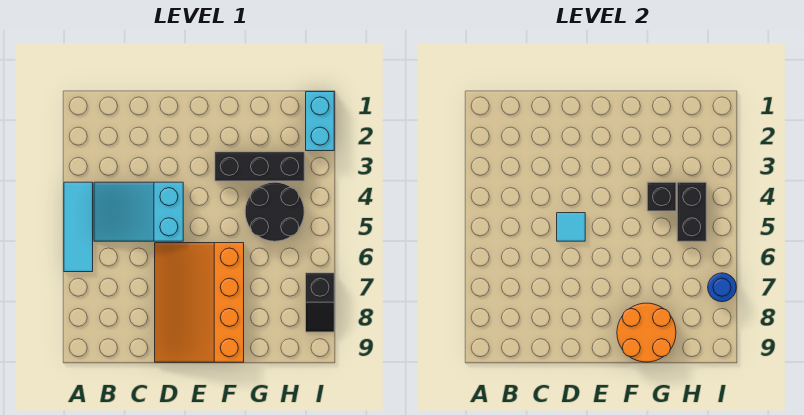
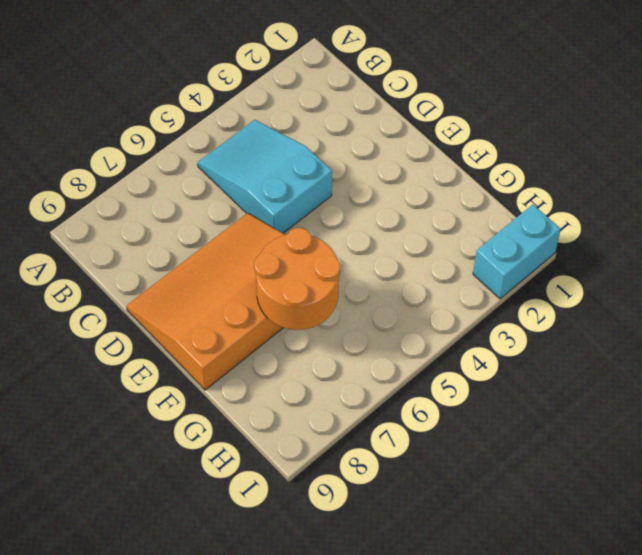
orange 2x2 round brick [254,228,340,330] -> orange 2x2 round brick moved to [617,303,676,362]
none -> cyan 1x3 tile [64,182,93,272]
none -> black 1x3 brick [215,152,304,181]
none -> black 2x2 round brick [245,182,304,241]

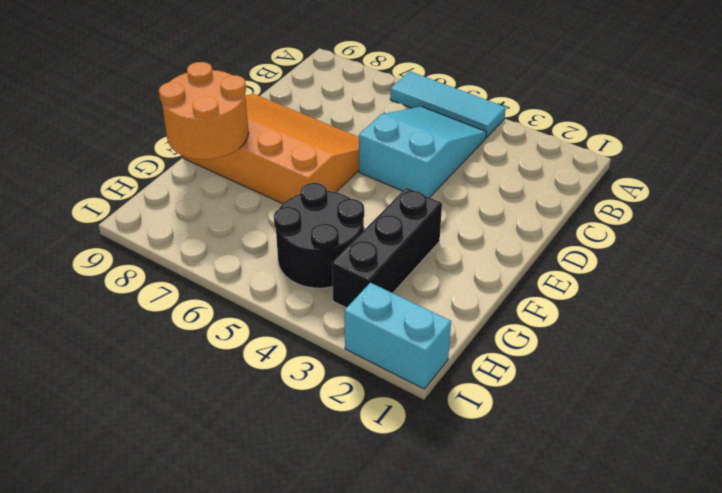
none -> black 1x2 slope [306,273,334,332]
none -> cyan 1x1 tile [557,213,585,241]
none -> black 1x1 brick [647,182,676,211]

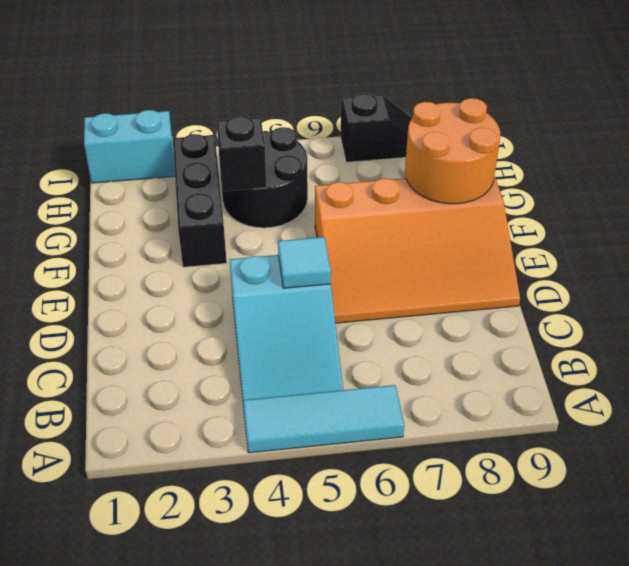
none -> black 1x2 brick [677,182,706,241]
none -> blue 1x1 round brick [708,273,736,302]

